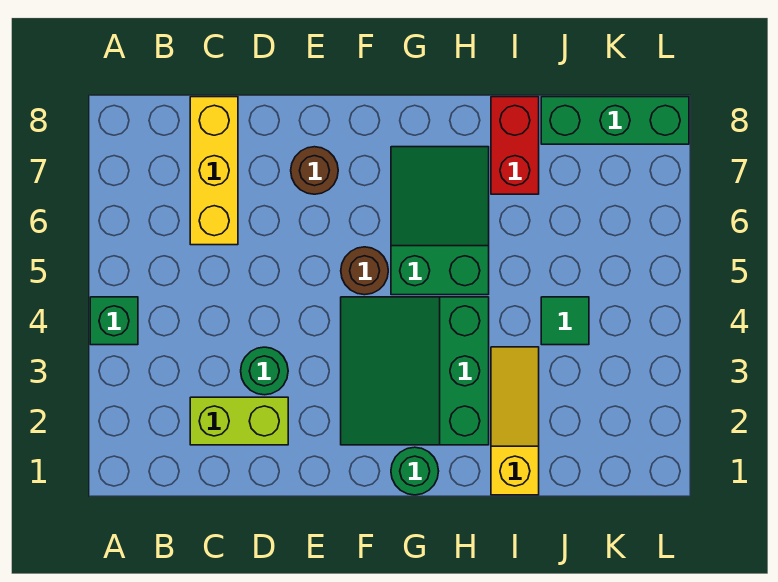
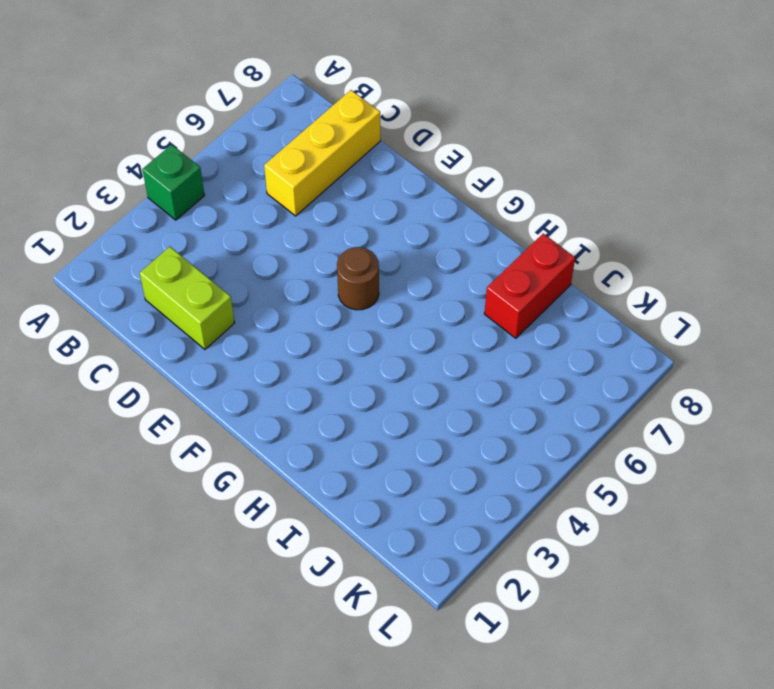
none -> green 1x1 round brick [241,347,288,395]
none -> brown 1x1 round brick [291,147,338,194]
none -> green 3x3 slope [341,297,489,445]

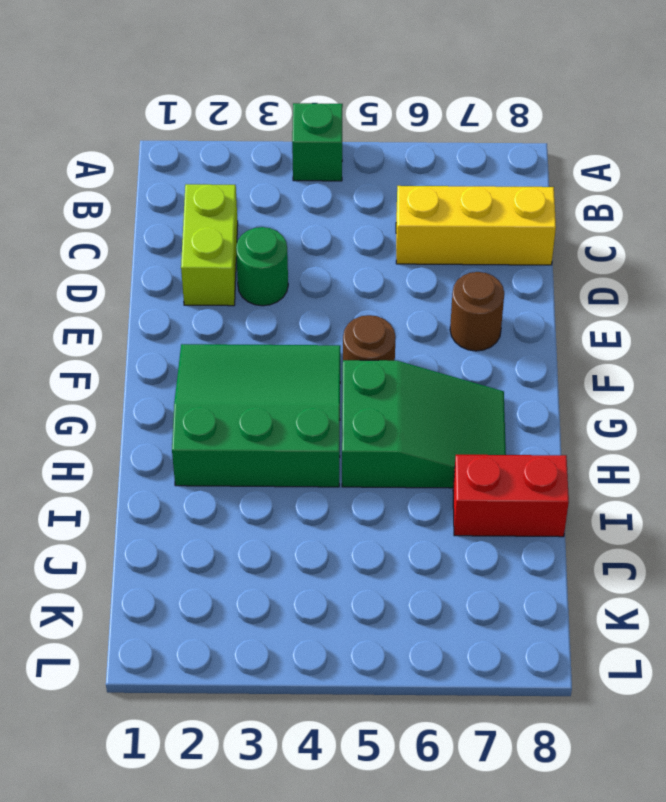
none -> green 1x1 round brick [391,447,439,495]
none -> yellow 1x3 slope [491,347,539,495]
none -> green 1x1 tile [541,297,589,345]

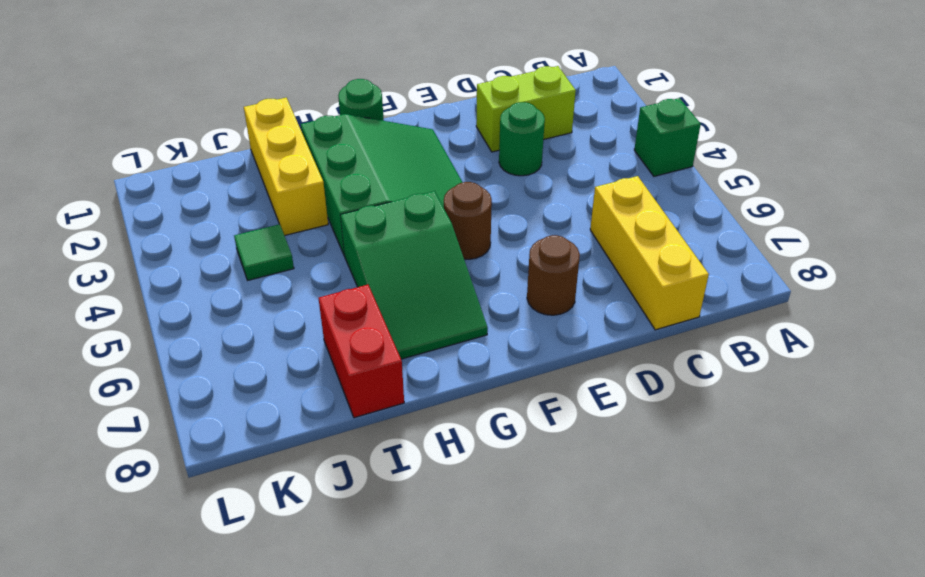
yellow 1x3 brick [244,98,328,236] -> yellow 1x3 slope [491,347,539,495]
none -> green 1x3 brick [541,97,689,144]

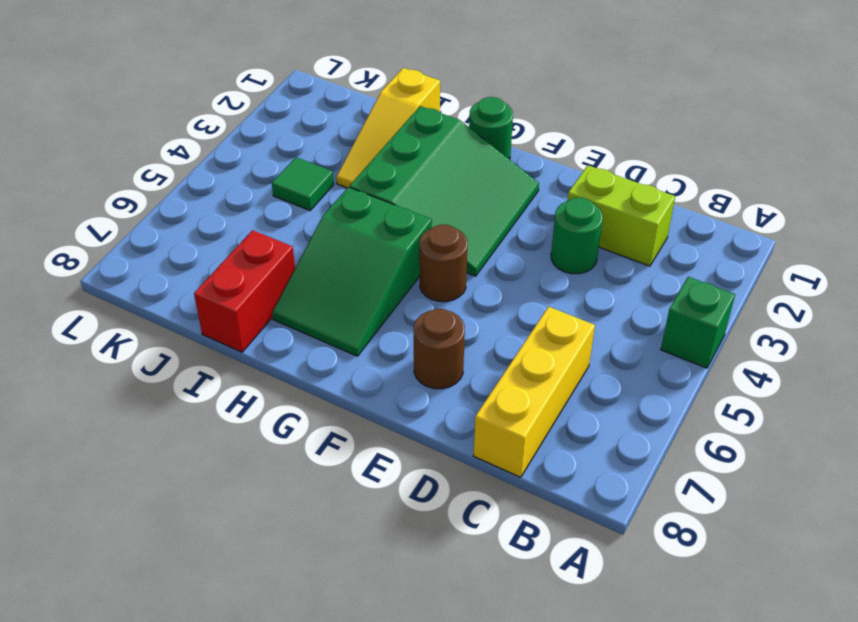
none -> green 1x3 brick [541,97,689,144]

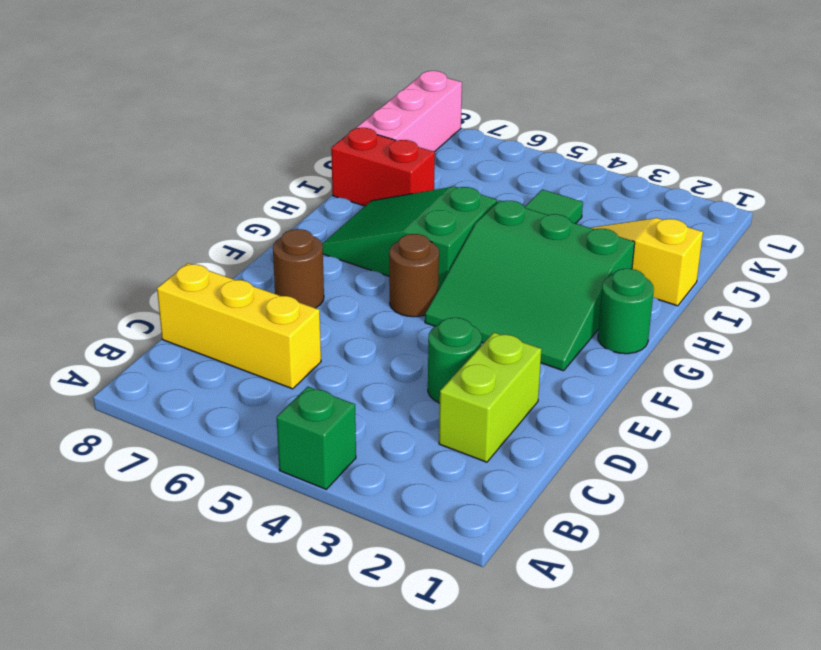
pink 1x3 brick [356,71,462,152] -> green 1x3 brick [541,97,689,144]

